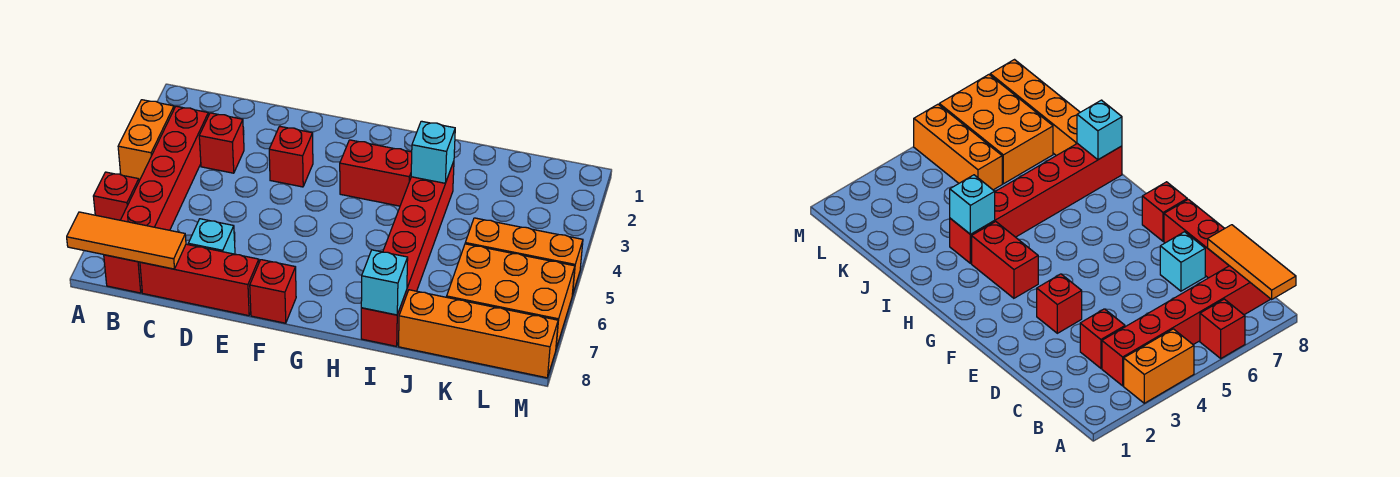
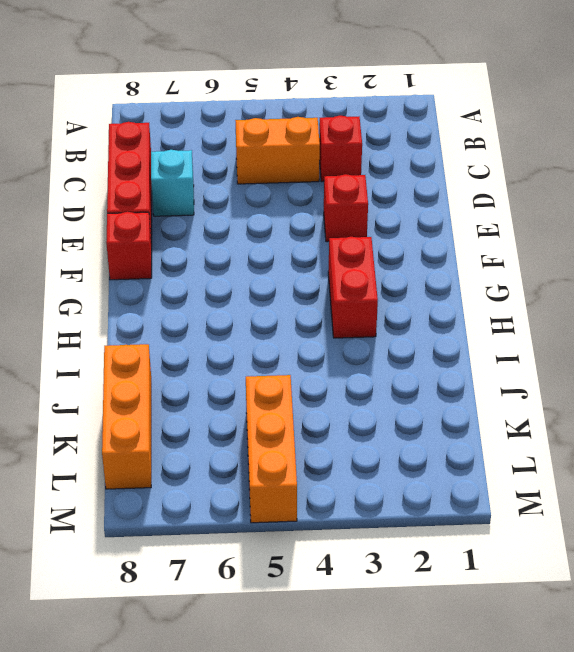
orange 1x2 brick [235,117,320,184] -> orange 1x2 brick moved to [118,100,174,181]
orange 1x3 brick [102,344,151,489] -> orange 1x4 brick [399,290,558,378]
none -> red 1x1 brick [93,172,139,220]
none -> red 1x6 brick [104,106,208,293]
none -> red 1x6 brick [361,161,454,346]

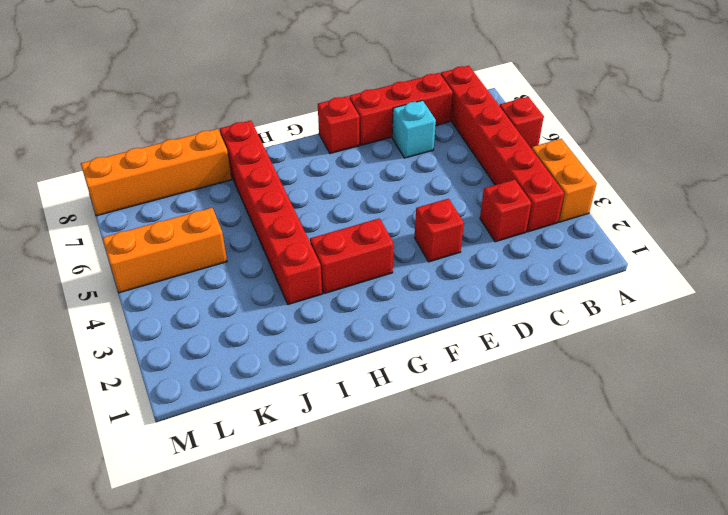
none -> orange 2x3 brick [447,244,575,348]
none -> orange 1x3 tile [67,212,186,269]
none -> cyan 1x1 brick [411,121,455,183]

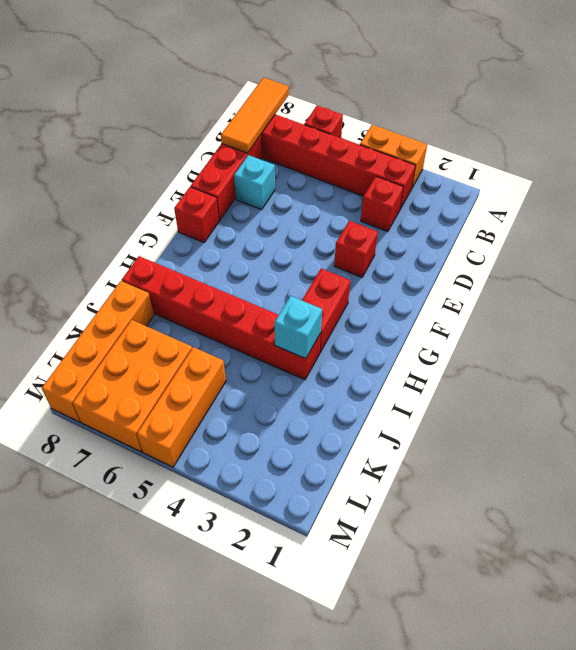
none -> cyan 1x1 brick [361,250,408,315]

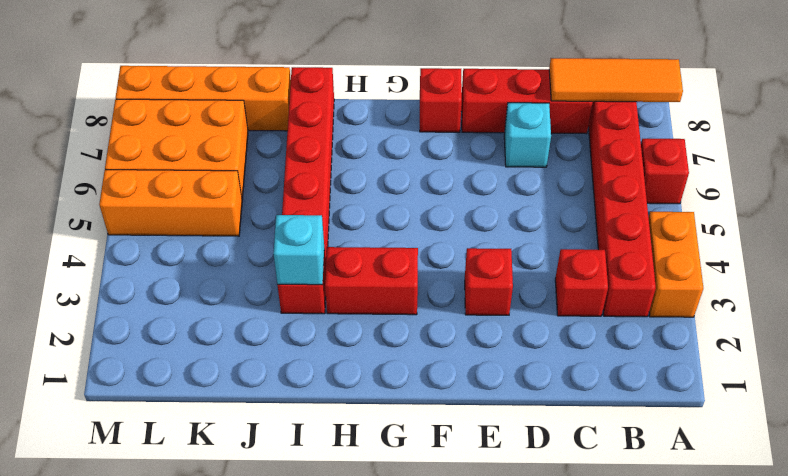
none -> cyan 1x1 brick [361,250,408,315]

